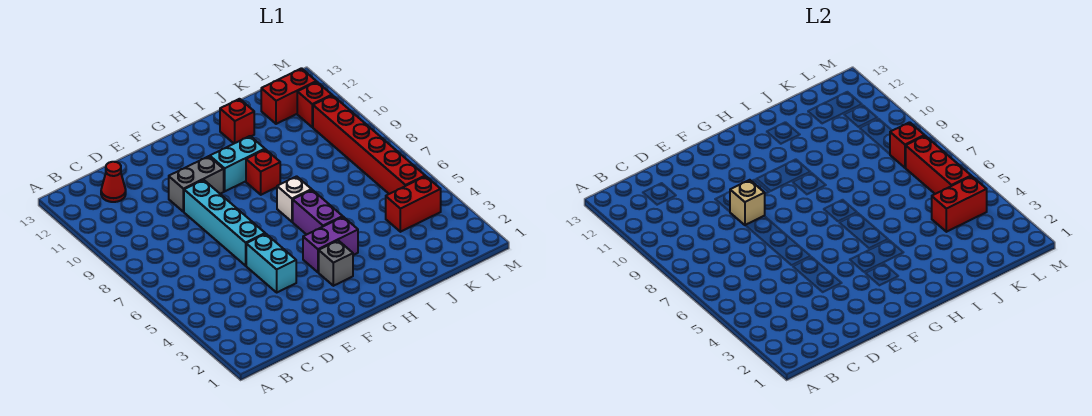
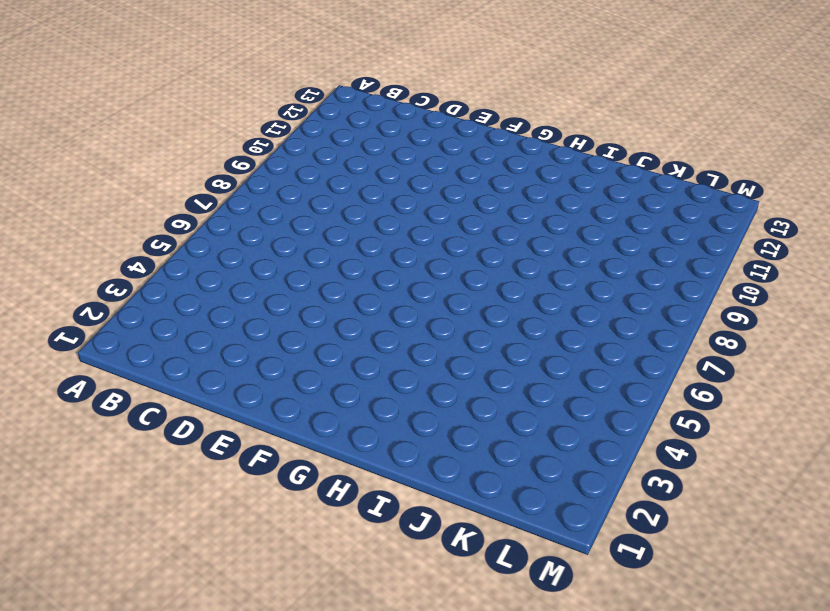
none -> red 1x1 cone [101,162,126,202]
none -> cyan 1x2 brick [246,234,296,292]
none -> cyan 1x4 brick [184,180,265,266]

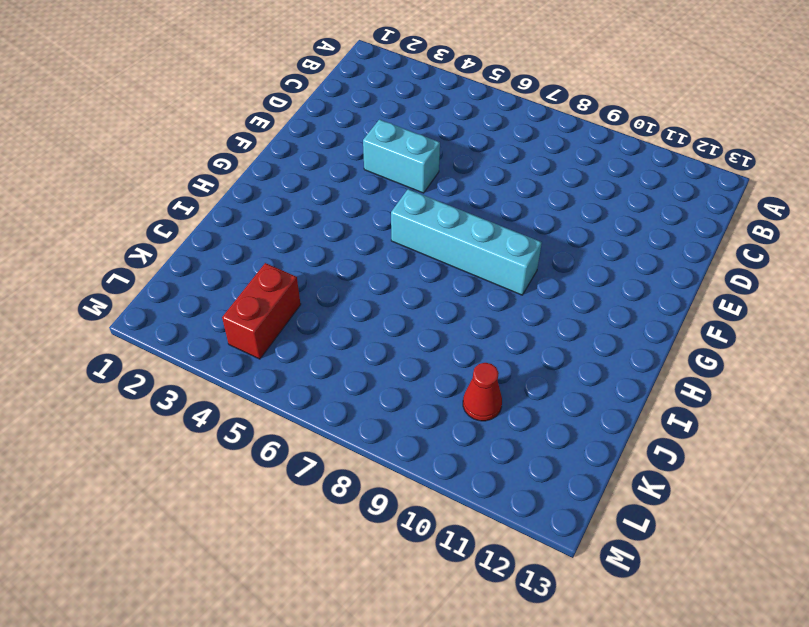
cyan 1x4 brick [391,189,542,295] -> cyan 1x4 brick moved to [184,180,265,266]
red 1x1 cone [463,363,502,421] -> red 1x1 cone moved to [101,162,126,202]
none -> grey 1x2 brick [169,156,224,212]
none -> grey 1x1 brick [319,240,353,286]
none -> purple 1x2 brick [303,217,358,272]

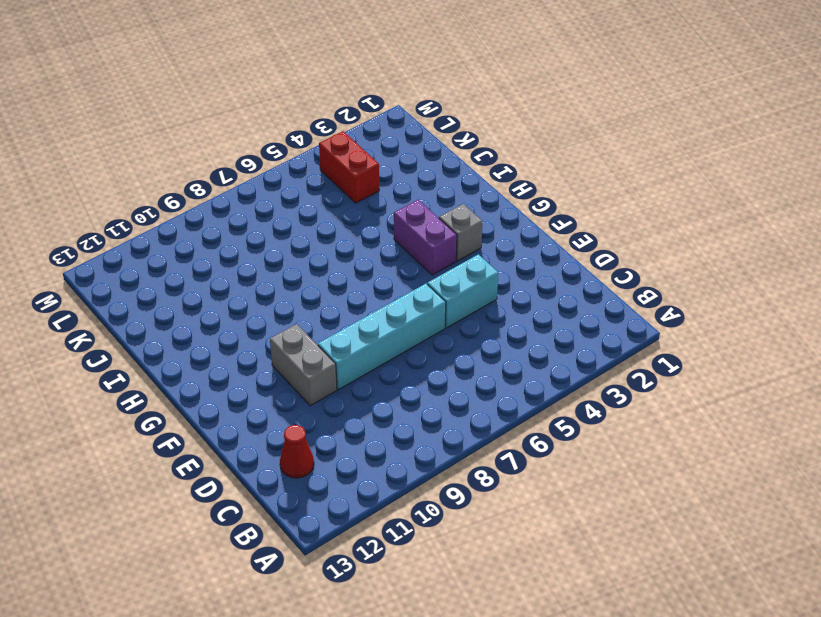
none -> cyan 1x2 brick [210,136,265,191]
none -> purple 1x2 brick [293,190,343,235]
none -> white 1x1 brick [277,176,312,222]

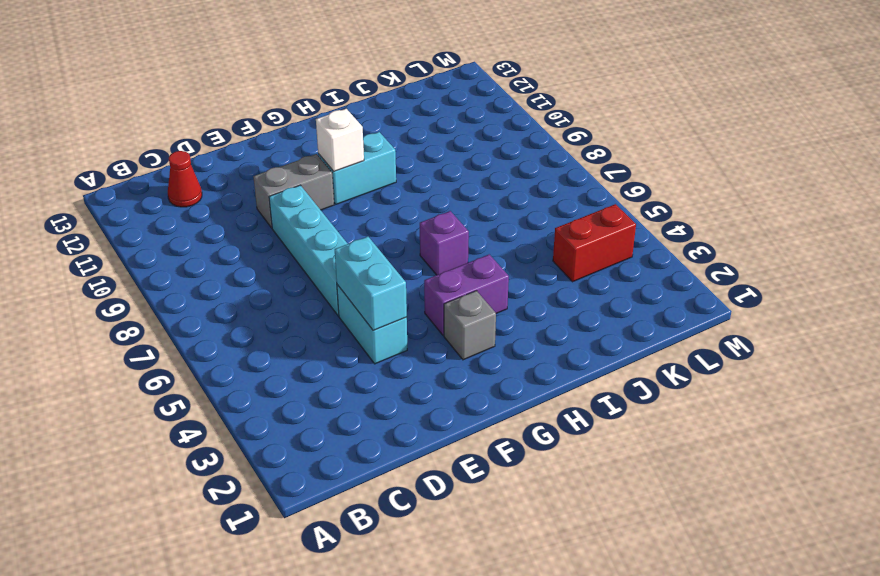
cyan 1x2 brick [335,237,407,331] -> none
white 1x1 brick [316,109,364,171] -> white 1x1 brick moved to [277,176,312,222]
purple 1x1 brick [420,211,469,275] -> purple 1x2 brick [293,190,343,235]
none -> red 1x1 brick [246,149,280,195]
none -> red 1x1 brick [220,99,254,143]
none -> red 1x2 brick [261,68,316,124]

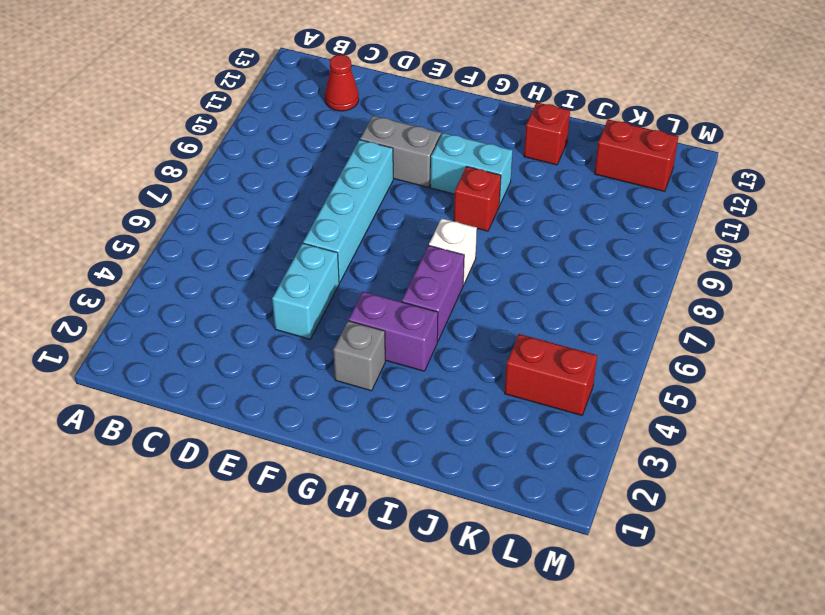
none -> red 1x6 brick [313,95,425,194]
none -> red 1x1 brick [297,82,332,127]
none -> tan 1x1 brick [730,180,765,225]

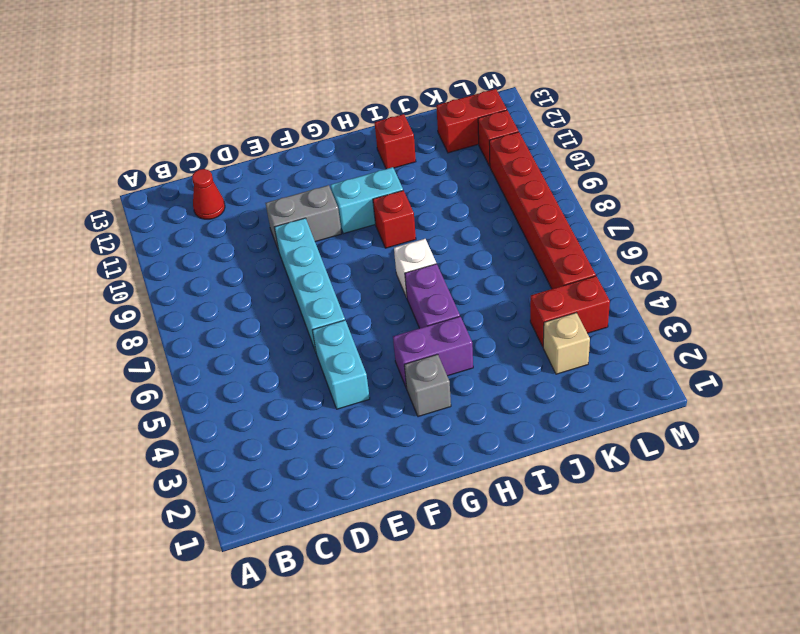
tan 1x1 brick [543,313,590,374] -> tan 1x1 brick moved to [730,180,765,225]
none -> red 1x2 brick [932,176,987,232]
none -> red 1x3 brick [905,136,971,194]
none -> red 1x1 brick [890,122,925,168]

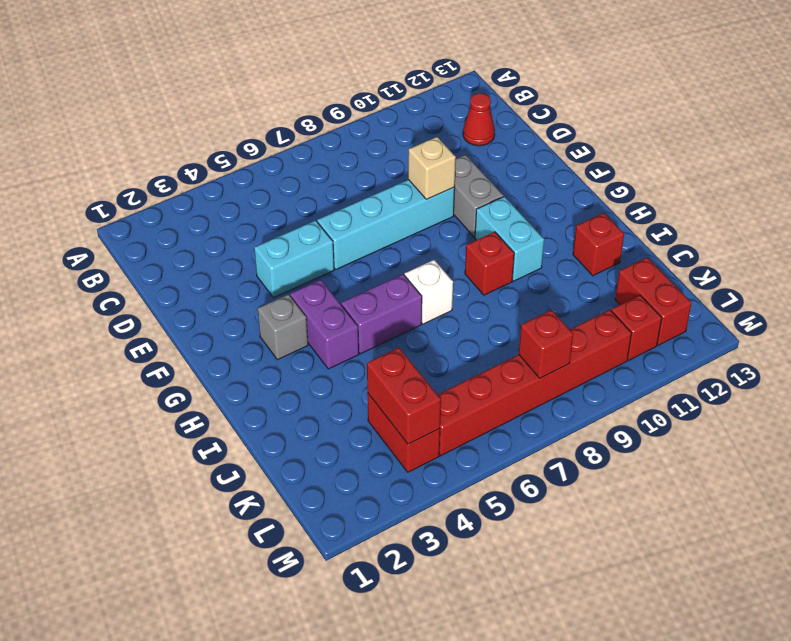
none -> red 1x3 brick [905,136,971,194]

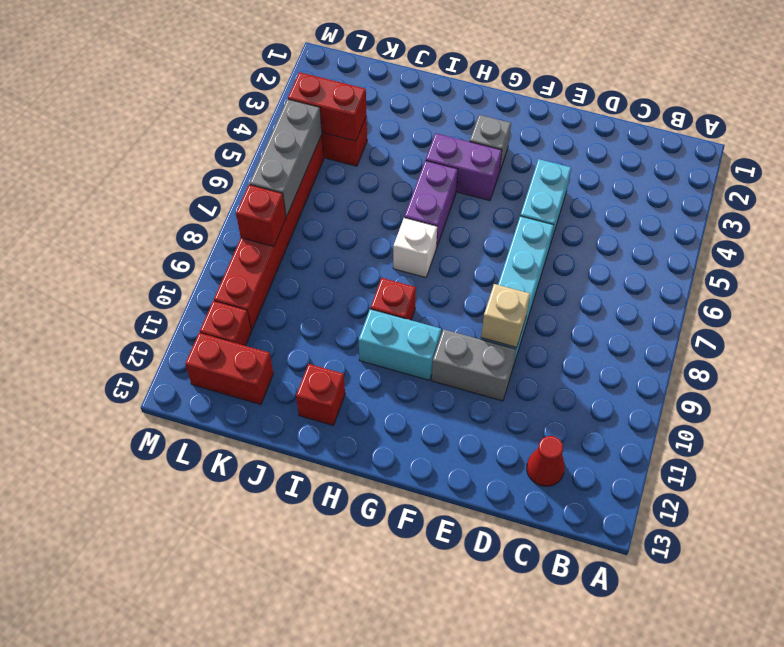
grey 1x3 brick [250,99,322,217] -> red 1x3 brick [905,136,971,194]

